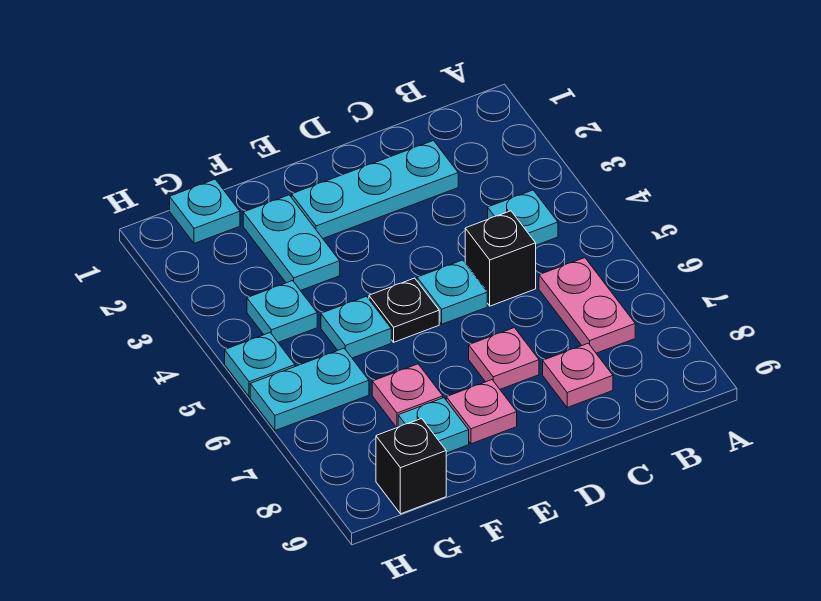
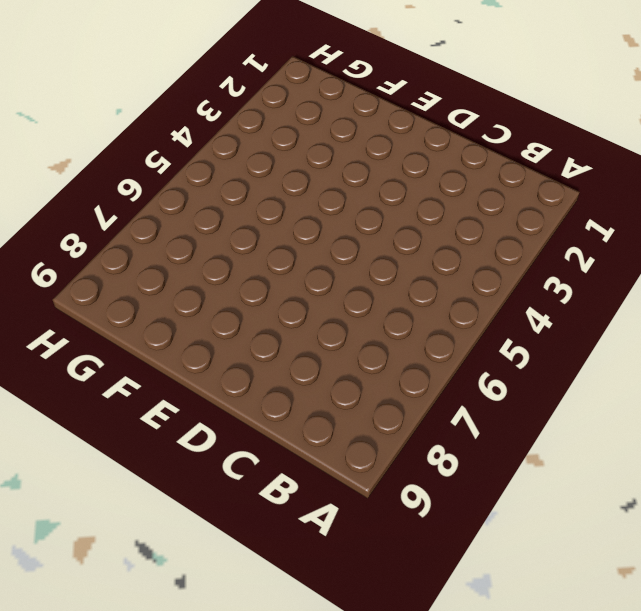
none -> cyan 1x1 plate [488,190,558,245]
none -> pink 1x2 plate [539,258,635,353]
none -> cyan 1x3 plate [292,141,458,238]

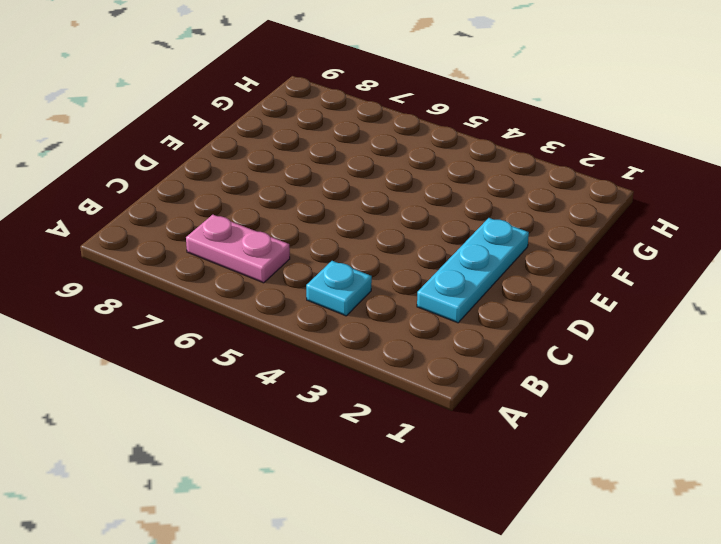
none -> black 1x1 brick [465,211,536,306]
none -> pink 1x1 plate [543,343,613,407]
none -> cyan 1x1 plate [417,260,487,324]

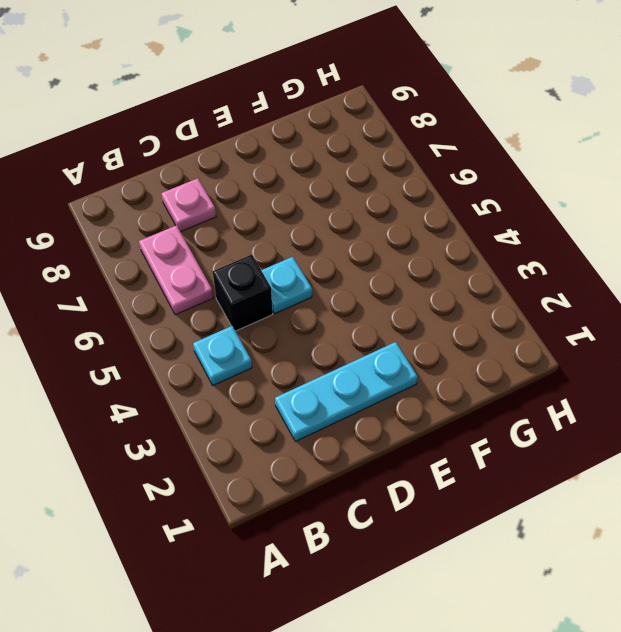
none -> pink 1x1 plate [469,328,539,389]
none -> black 1x1 plate [369,278,439,342]
none -> pink 1x1 plate [446,380,517,444]

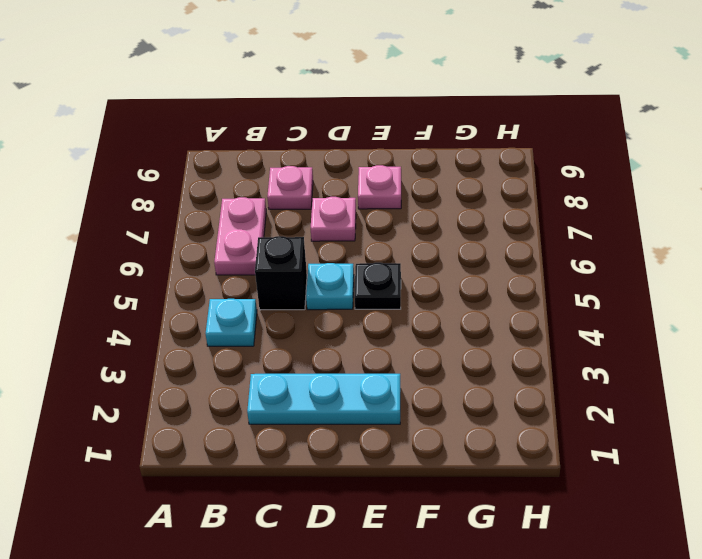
none -> cyan 1x2 plate [243,195,340,291]
none -> cyan 1x1 plate [321,296,391,358]
none -> pink 1x1 plate [372,364,443,428]

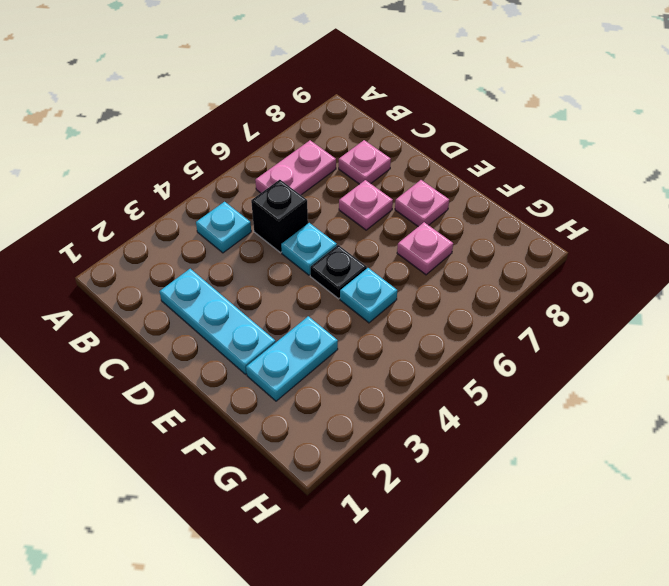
none -> cyan 1x1 plate [398,398,469,453]
none -> cyan 1x1 plate [170,179,240,243]
none -> cyan 1x1 plate [247,281,317,342]

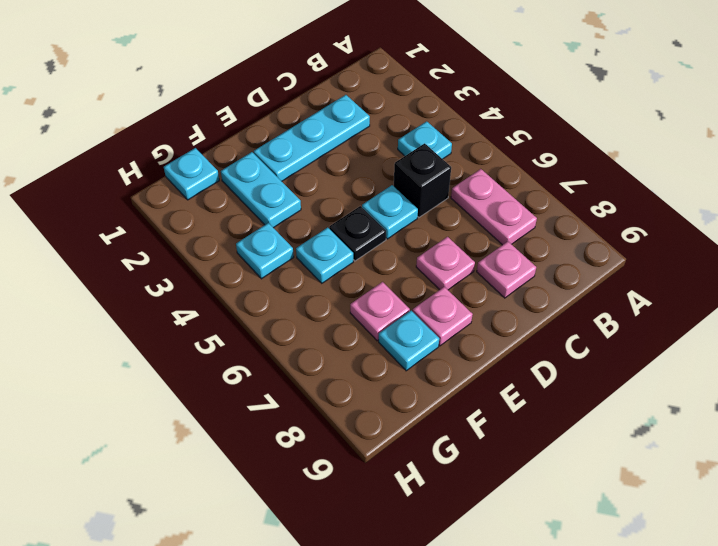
none -> cyan 1x2 plate [250,348,369,430]
none -> black 1x1 brick [376,419,446,514]
none -> cyan 1x1 plate [225,333,295,397]

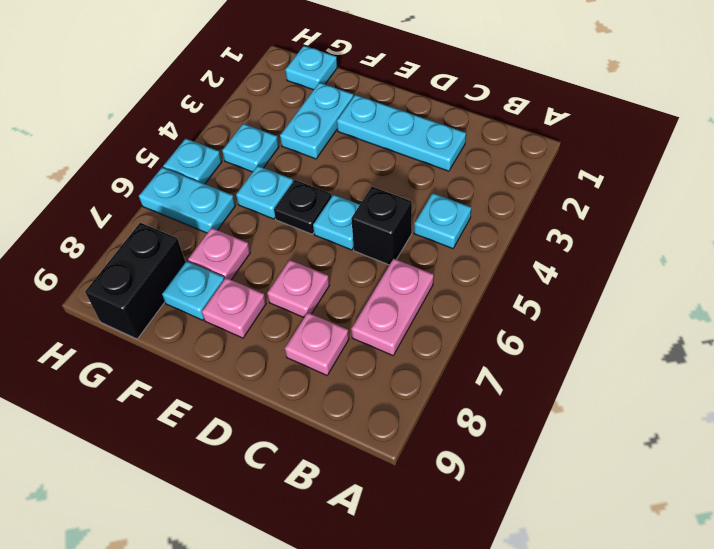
black 1x2 brick [85,223,185,339] -> black 1x1 brick [376,419,446,514]

